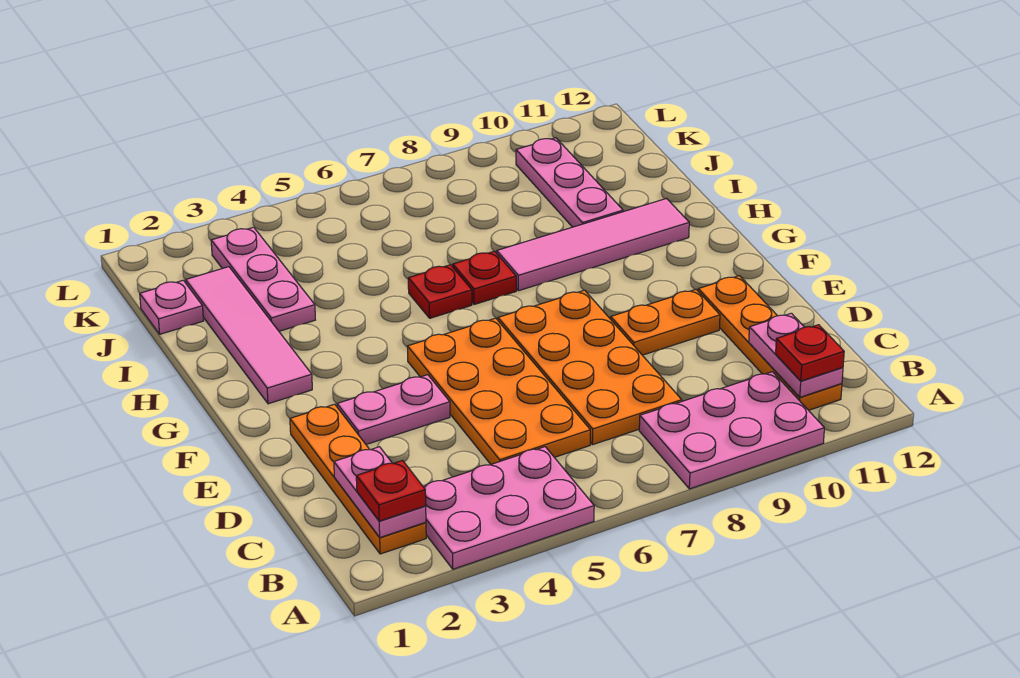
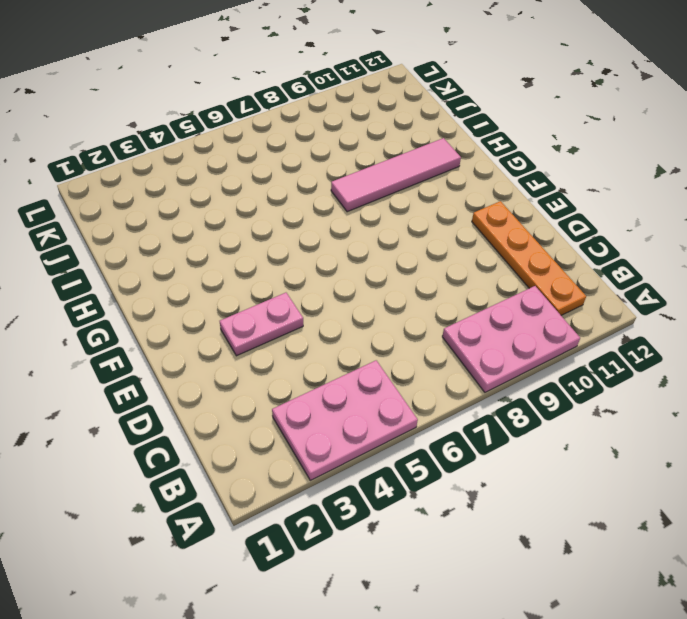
none -> orange 1x4 plate [290,404,426,554]
none -> orange 2x4 plate [407,318,590,464]
none -> orange 2x4 plate [498,290,682,445]

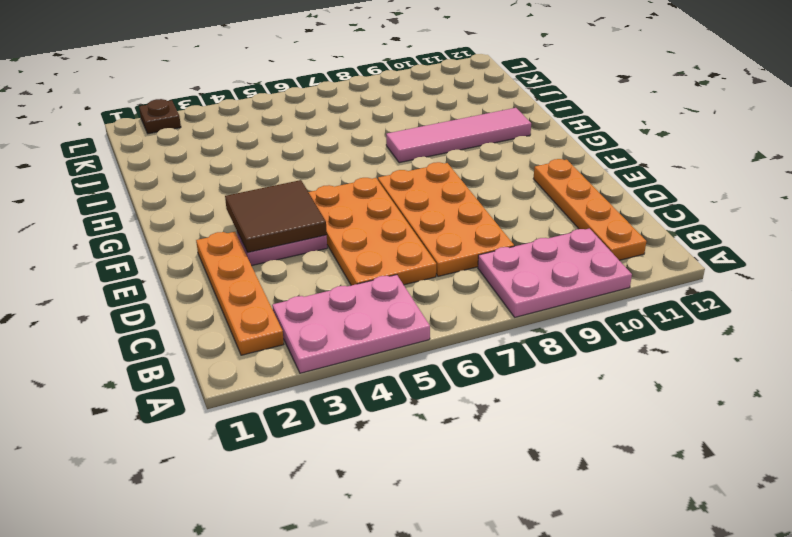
brown 2x2 tile [225,180,327,253] -> none
brown 1x1 plate [139,99,181,134] -> none
none -> orange 1x2 plate [611,290,720,355]
none -> pink 1x4 tile [186,267,312,404]
none -> red 1x1 plate [408,265,472,318]

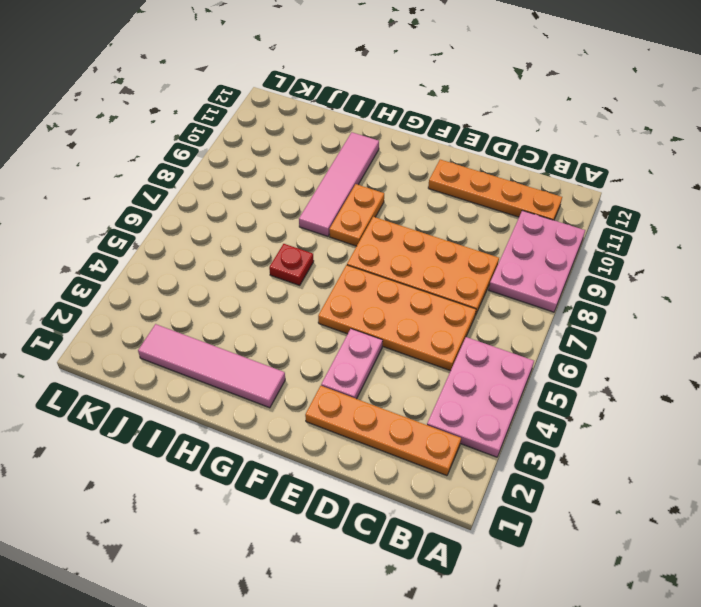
orange 1x2 plate [329,184,384,246] -> orange 1x2 plate moved to [611,290,720,355]
none -> red 1x1 plate [453,251,516,305]
none -> pink 1x3 plate [211,227,315,331]
none -> pink 1x3 plate [516,138,623,227]

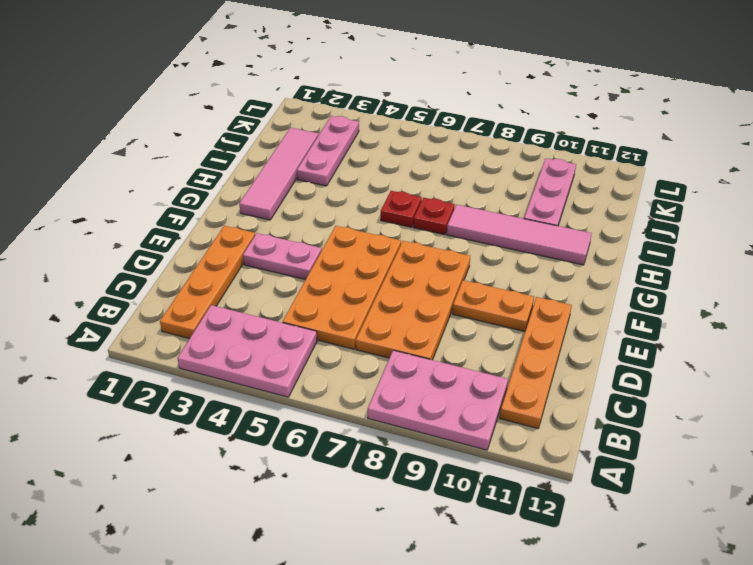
none -> pink 1x1 plate [140,280,203,334]
none -> pink 1x2 plate [334,447,426,537]
none -> pink 1x2 plate [749,313,843,397]

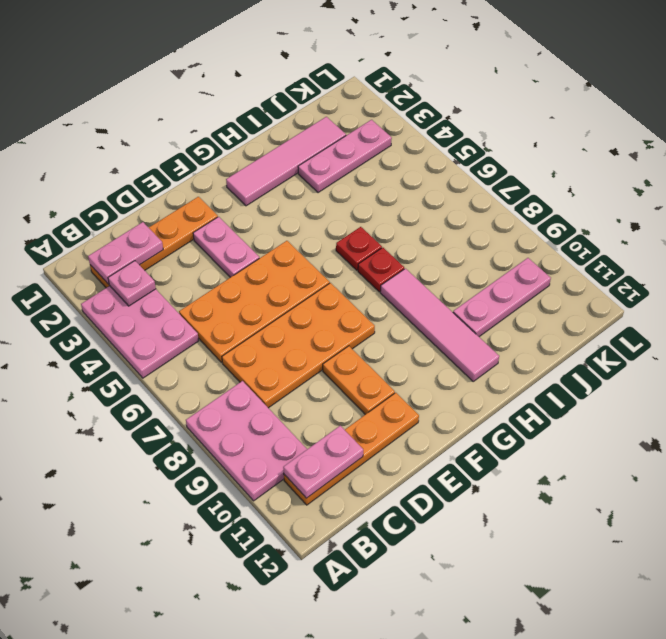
pink 1x1 plate [108,261,156,306] -> pink 1x1 plate moved to [140,280,203,334]
none -> red 1x1 plate [356,461,426,521]
none -> red 1x1 plate [776,325,844,381]

